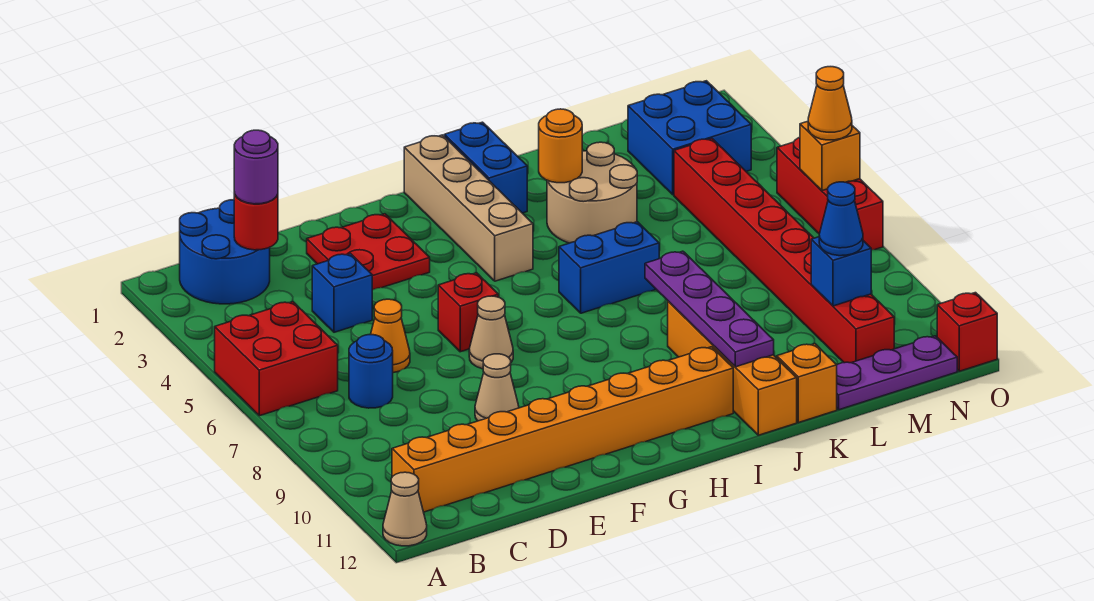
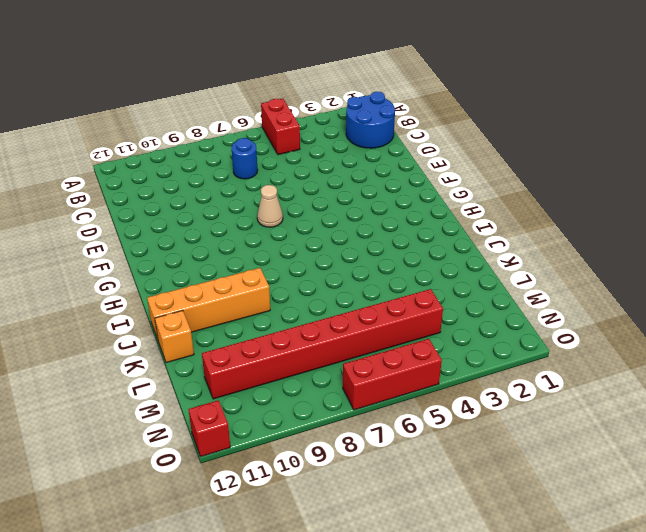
red 1x2 brick [261,99,300,155] -> red 2x2 brick [215,302,338,416]
none -> tan 1x1 cone [383,472,427,546]
none -> orange 1x8 brick [392,347,733,512]
none -> blue 1x1 brick [312,254,372,332]
none -> orange 1x1 cone [371,299,410,373]

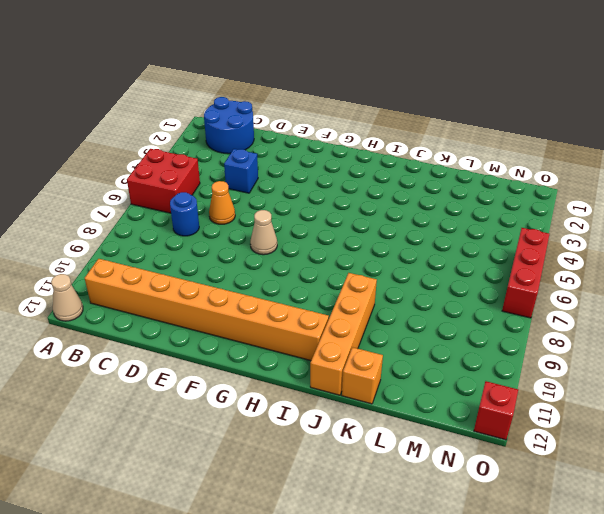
none -> red 2x2 plate [307,214,430,290]
none -> tan 1x1 cone [475,354,519,421]
none -> red 1x1 brick [438,273,498,352]
none -> tan 1x4 brick [404,135,533,281]

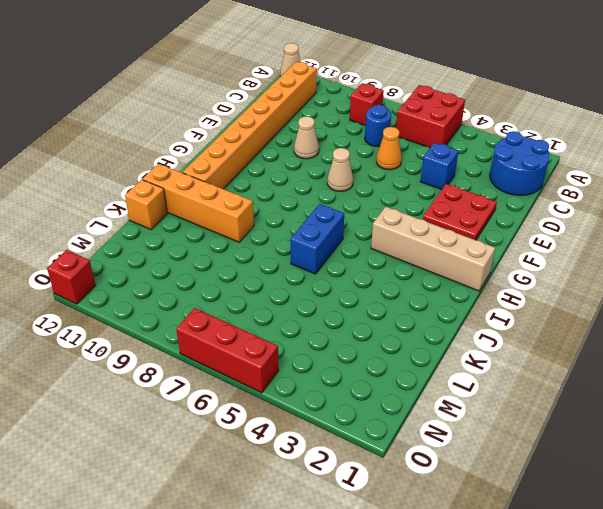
red 1x1 brick [350,83,384,126] -> red 1x1 brick moved to [438,273,498,352]
none -> blue 1x2 brick [444,122,527,213]
none -> tan 2x2 round brick [547,142,637,243]
none -> purple 1x3 plate [837,336,957,410]
none -> blue 2x2 brick [628,81,751,195]

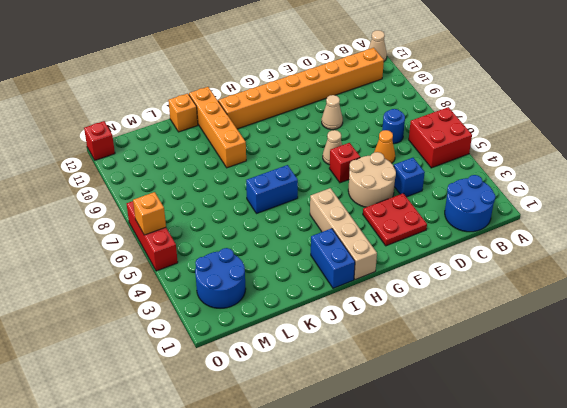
tan 2x2 round brick [348,152,396,207] -> tan 2x2 round brick moved to [547,142,637,243]
blue 2x2 round brick [195,248,246,308] -> blue 2x2 brick [628,81,751,195]
none -> purple 1x3 plate [837,336,957,410]
none -> red 1x8 brick [674,139,894,363]
none -> red 1x1 round brick [234,192,278,250]
none -> orange 1x1 round brick [539,109,582,183]

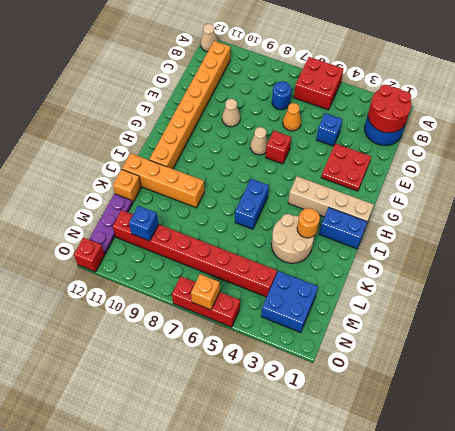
red 2x2 round brick [368,85,412,133] -> red 1x1 round brick [234,192,278,250]
none -> purple 1x4 plate [645,251,774,367]
none -> purple 1x1 round brick [234,130,278,204]
none -> blue 1x1 cone [819,182,863,256]
none -> orange 1x1 cone [808,67,852,140]

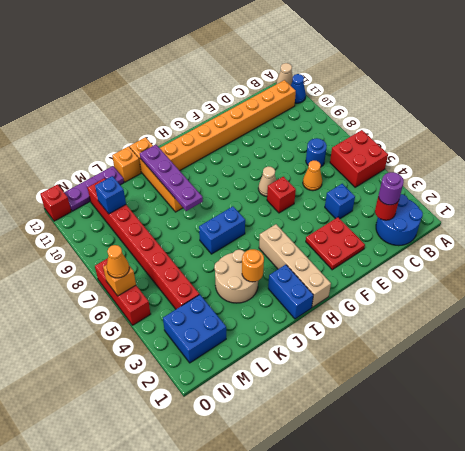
blue 1x1 cone [291,74,306,103] -> blue 1x1 cone moved to [819,182,863,256]
none -> tan 1x1 cone [475,354,519,421]

